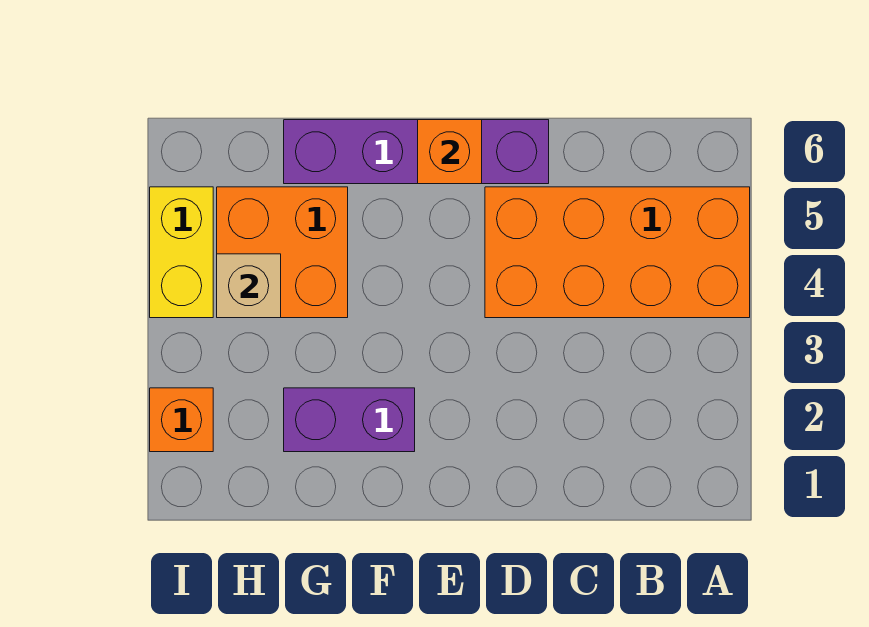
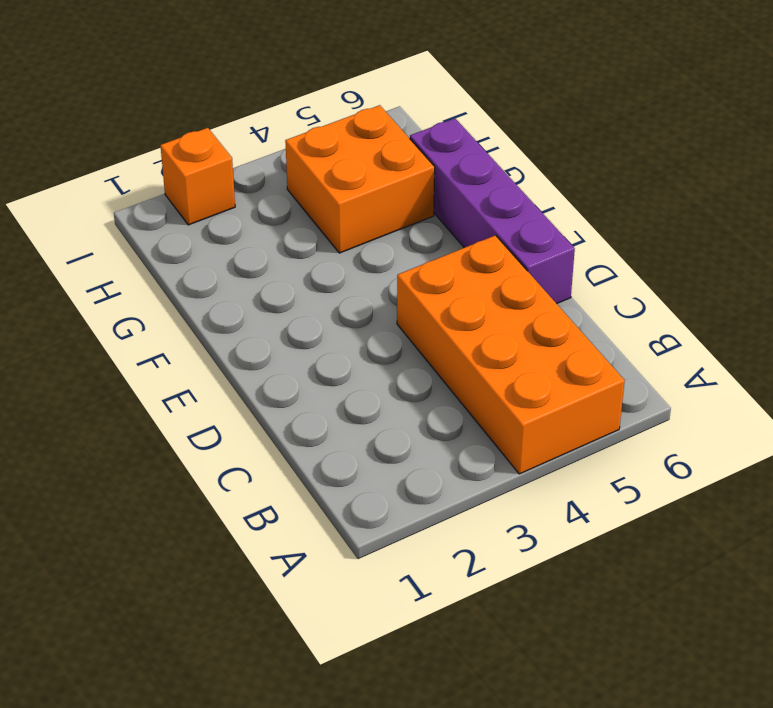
none -> purple 1x2 brick [284,388,415,452]
none -> yellow 1x2 brick [150,187,213,318]

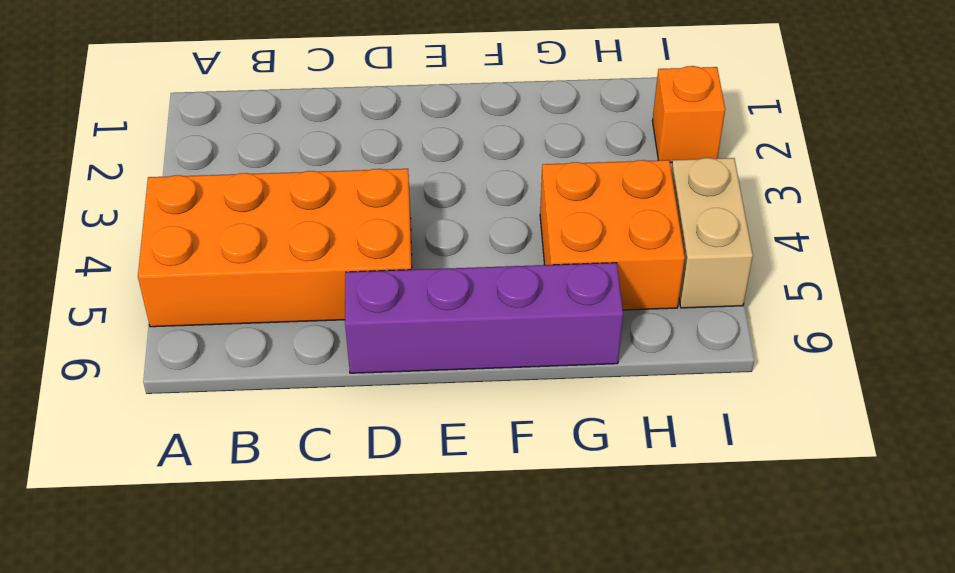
tan 1x2 brick [671,158,753,308] -> yellow 1x2 brick [150,187,213,318]
none -> purple 1x2 brick [284,388,415,452]
none -> orange 1x1 brick [418,120,482,184]

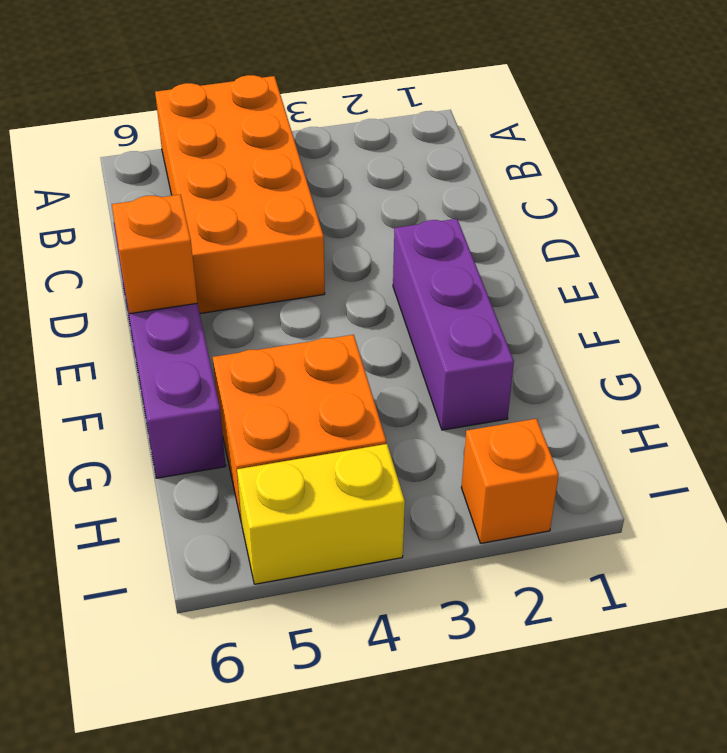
purple 1x3 brick [393,219,514,430] -> purple 1x2 brick [284,388,415,452]
none -> tan 1x1 brick [217,254,281,318]

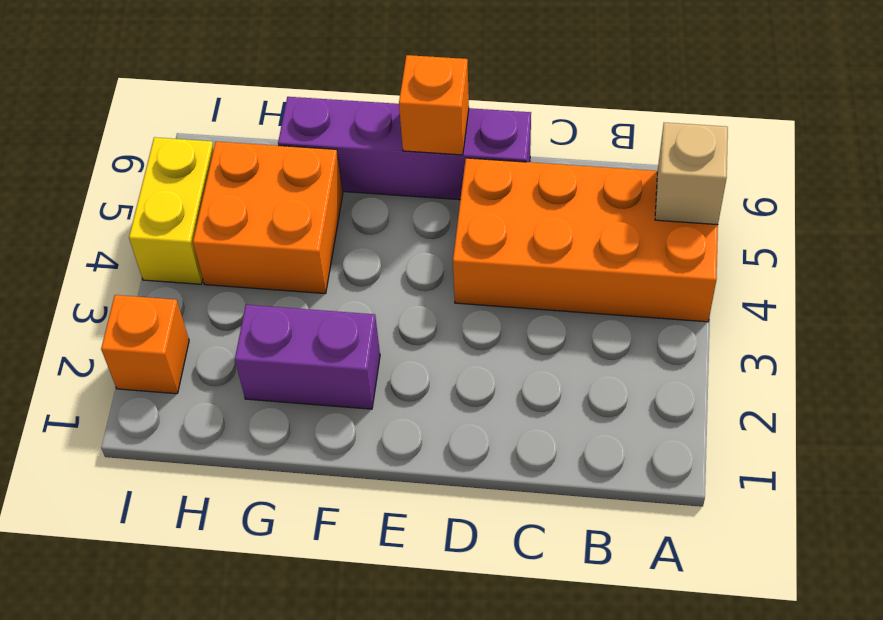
tan 1x1 brick [655,123,728,225] -> tan 1x1 brick moved to [217,254,281,318]

